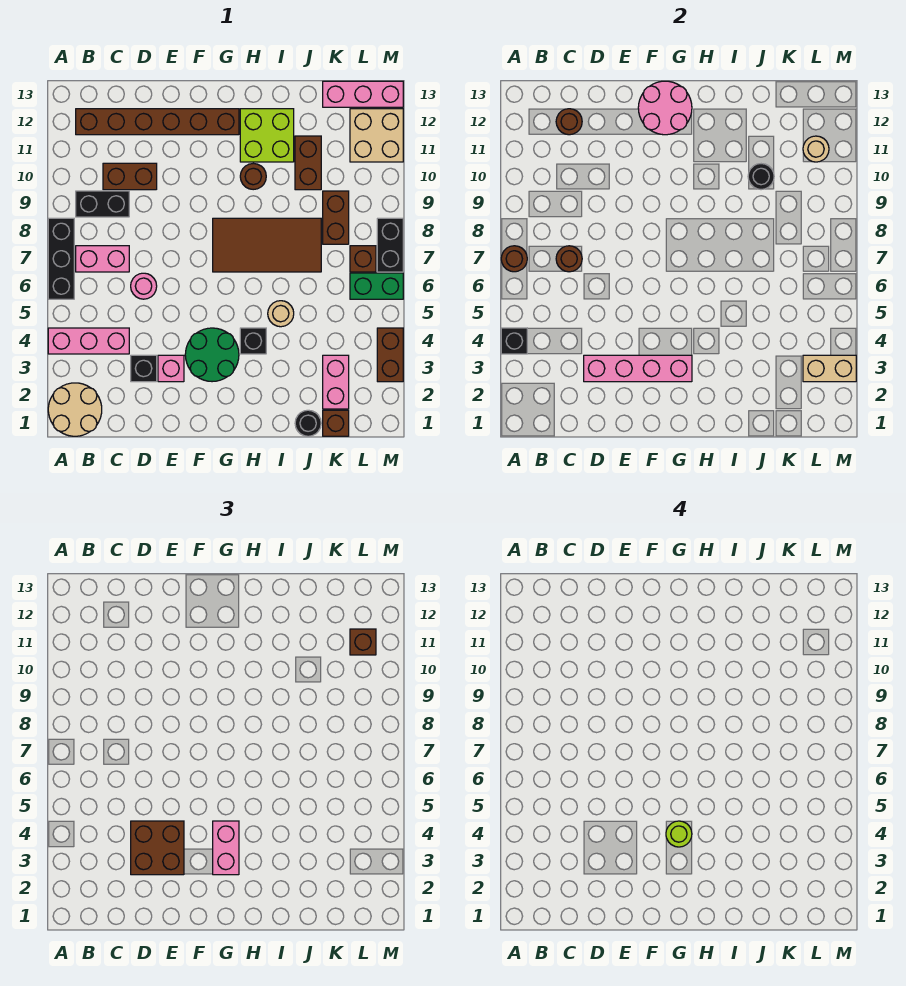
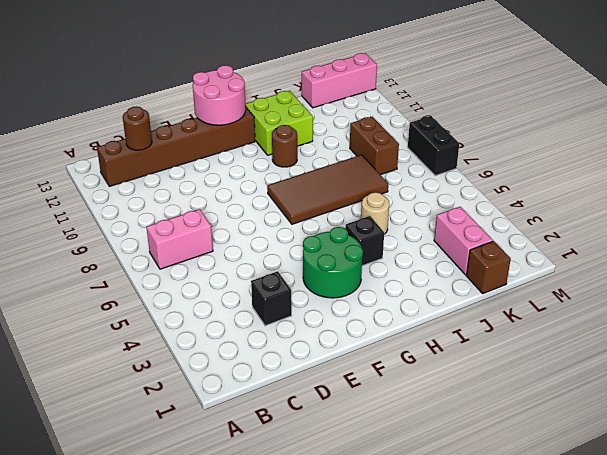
none -> tan 2x2 round brick [48,383,102,436]
none -> pink 1x3 brick [48,328,129,354]
none -> black 1x3 brick [48,218,74,299]
none -> black 1x2 brick [76,191,129,217]

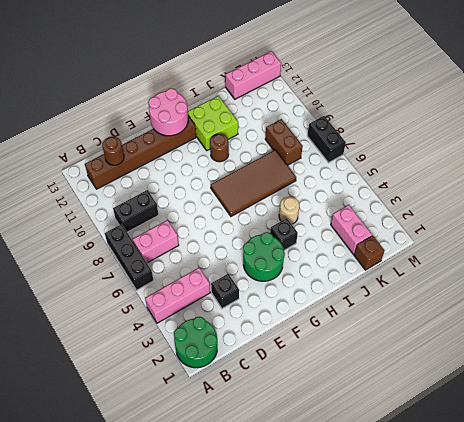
green 2x2 round brick [174,317,217,368] -> tan 2x2 round brick [48,383,102,436]
none -> brown 1x2 brick [103,163,157,190]
none -> pink 1x1 round brick [131,273,157,299]
none -> pink 1x1 brick [158,355,184,382]
none -> black 1x1 round brick [295,410,321,436]

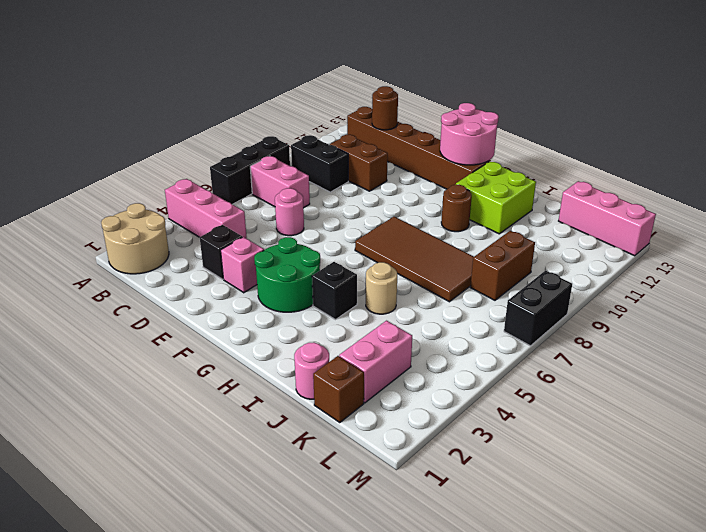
pink 1x1 round brick [294,342,329,399] -> black 1x1 round brick [295,410,321,436]
none -> brown 1x2 brick [295,136,321,190]
none -> green 1x2 brick [350,273,403,299]
none -> brown 1x1 brick [350,246,376,272]
none -> tan 2x2 brick [350,109,403,162]

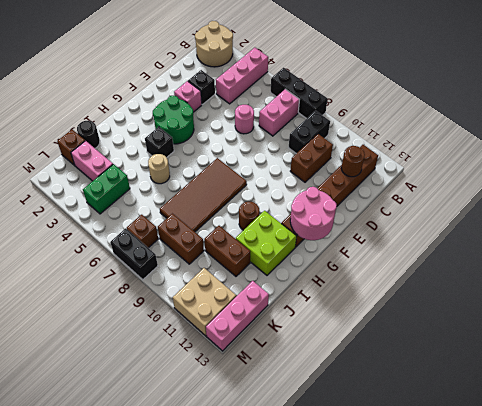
green 1x2 brick [83,164,130,214] -> green 1x2 brick moved to [350,273,403,299]
none -> brown 1x2 brick [377,328,403,382]
none -> black 1x1 brick [501,328,527,354]
none -> brown 1x1 round brick [501,246,527,272]
none -> brown 1x1 round brick [556,246,582,272]

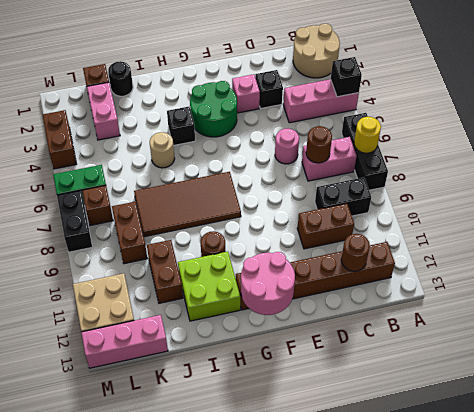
yellow 1x1 round brick [354,117,381,153] -> brown 1x1 round brick [501,246,527,272]
none -> pink 1x4 brick [584,355,692,382]
none -> black 1x1 round brick [748,164,774,190]
none -> tan 1x2 brick [803,355,856,382]
none -> tan 1x1 round brick [803,136,829,162]

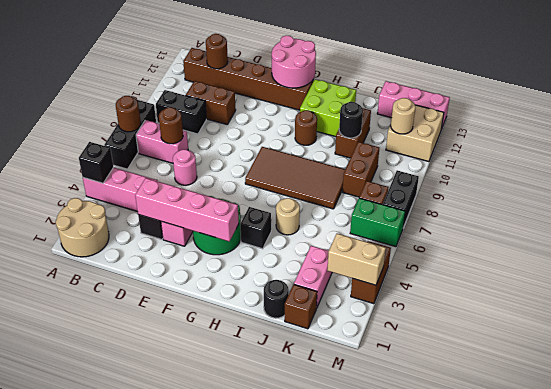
none -> brown 2x2 brick [131,821,184,875]
none -> pink 1x2 brick [213,821,239,875]
none -> brown 1x1 brick [350,629,376,655]
none -> lime 1x1 round brick [666,821,692,847]

